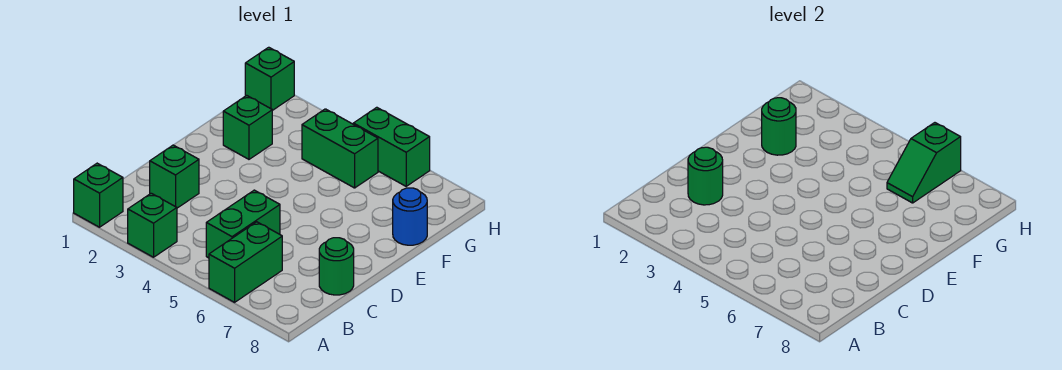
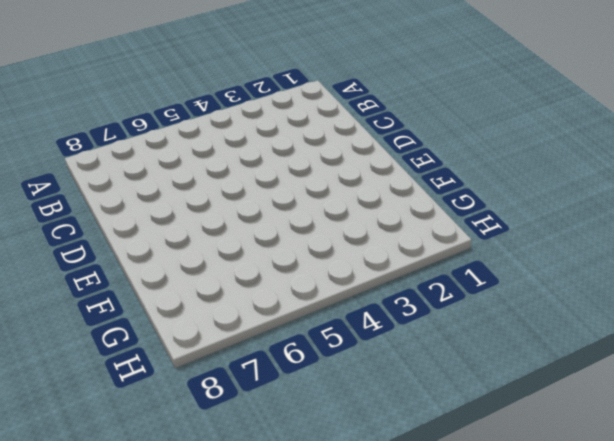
none -> green 1x1 brick [74,163,123,227]
none -> green 1x1 brick [128,193,177,257]
none -> green 1x2 brick [209,222,282,302]

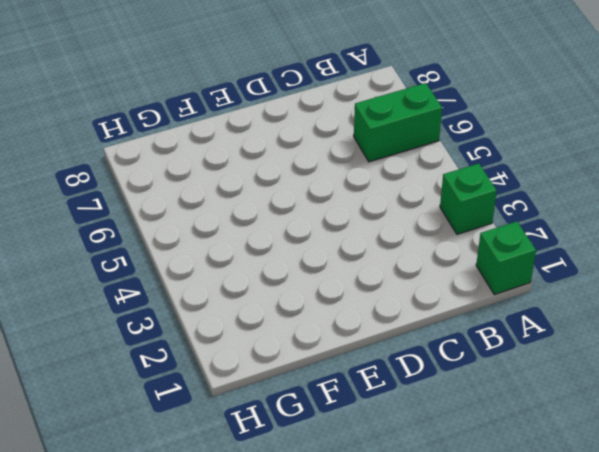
none -> green 1x2 brick [206,190,280,258]
none -> green 1x1 brick [150,145,199,208]
none -> green 1x1 round brick [319,238,354,295]

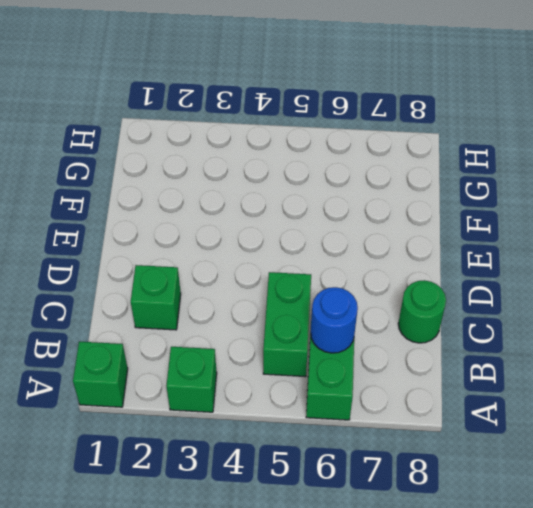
blue 1x1 round brick [311,287,358,353] -> blue 1x1 round brick moved to [393,188,427,245]
none -> green 1x1 brick [223,95,272,159]
none -> green 1x2 brick [302,109,378,188]
none -> green 1x1 brick [245,47,294,111]

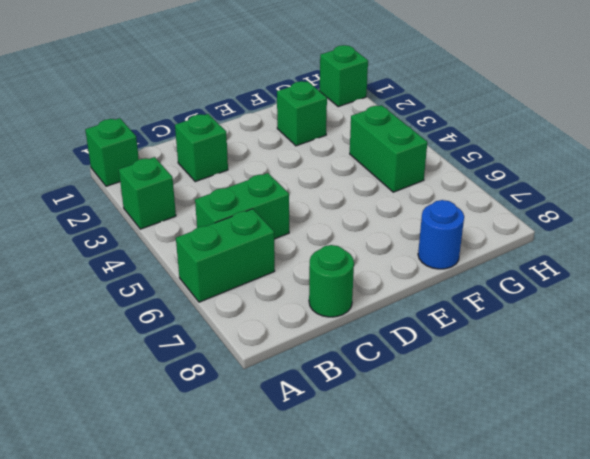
none -> green 1x2 brick [353,107,430,186]
none -> green 1x1 round brick [688,147,723,205]
none -> green 1x1 round brick [762,98,796,155]

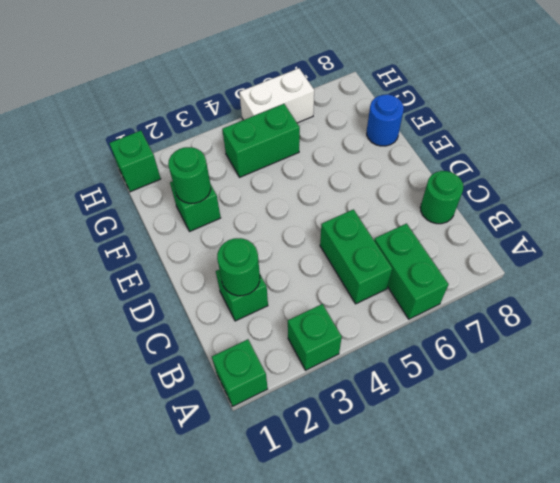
white 1x2 brick [239,68,314,123] -> green 1x2 brick [353,107,430,186]
none -> green 1x2 slope [887,123,961,203]

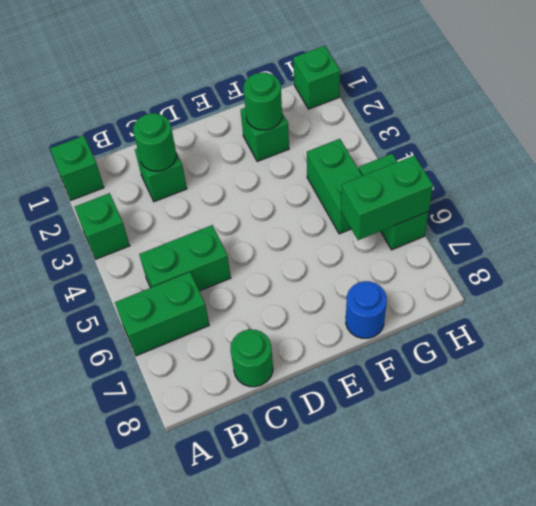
green 1x2 brick [341,155,433,240] -> green 1x2 slope [887,123,961,203]

